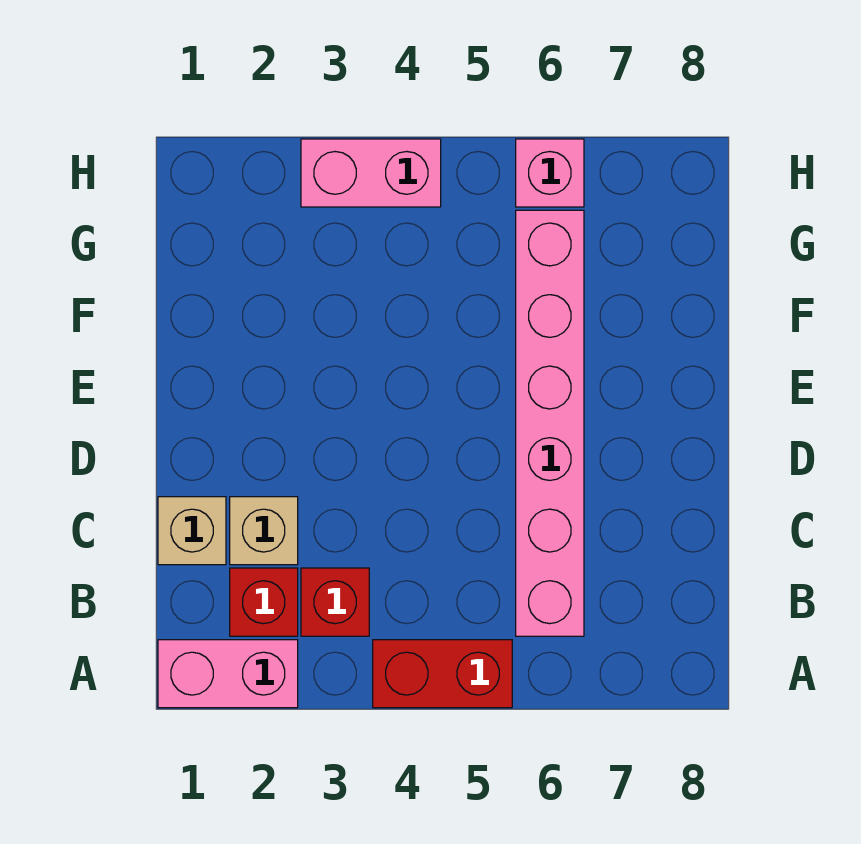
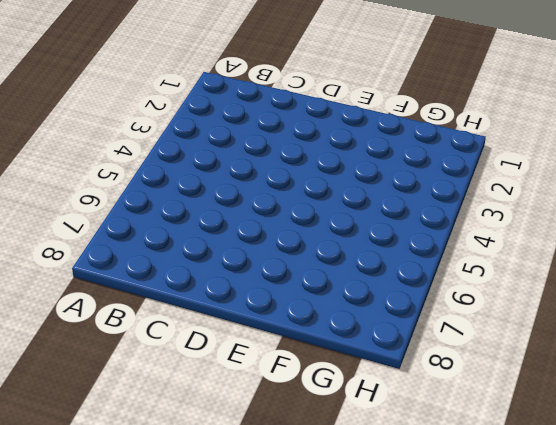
none -> pink 1x2 brick [158,640,298,708]
none -> red 1x2 brick [373,640,512,708]

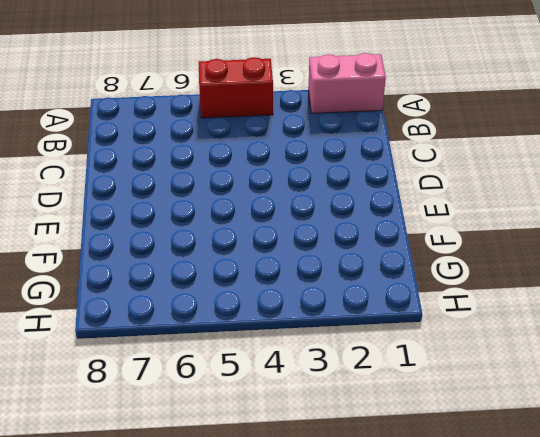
none -> red 1x1 brick [230,568,298,636]
none -> red 1x1 brick [301,568,369,636]

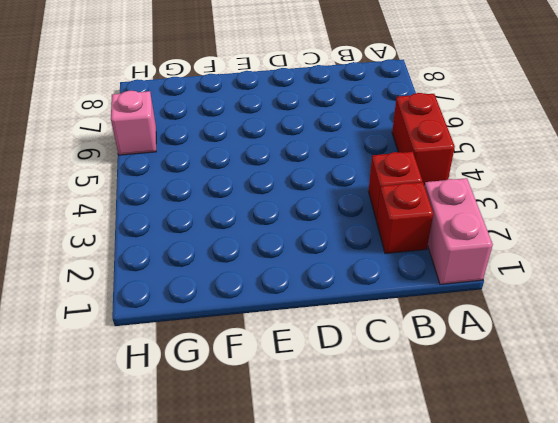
none -> pink 1x6 brick [516,210,584,636]
none -> tan 1x1 brick [158,497,226,565]

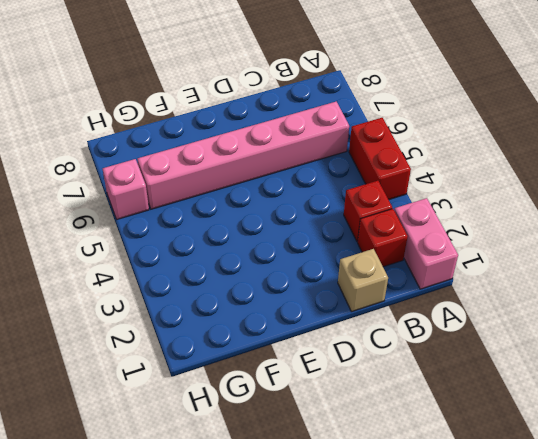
none -> tan 1x1 brick [230,497,298,565]
none -> pink 1x2 brick [301,139,441,207]

